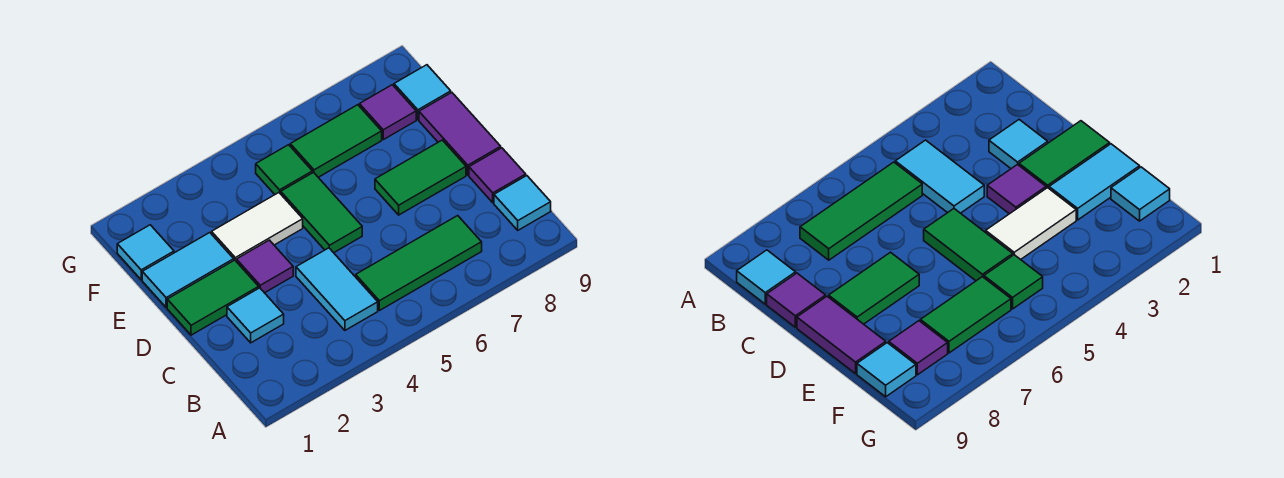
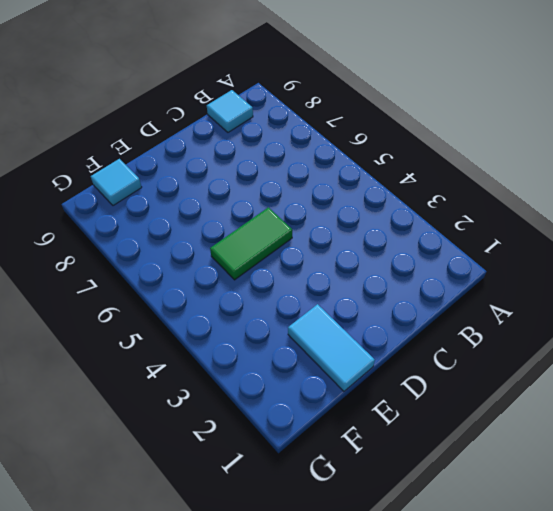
none -> cyan 1x2 tile [296,248,378,330]
none -> green 1x3 tile [356,216,482,311]
none -> cyan 1x1 tile [227,288,284,343]

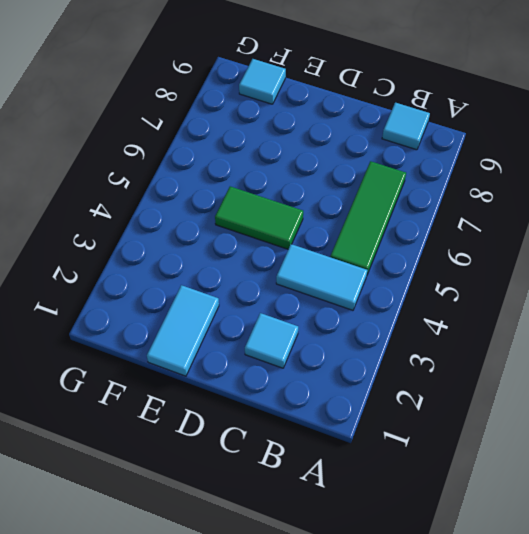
none -> purple 1x1 tile [469,148,526,203]
none -> green 1x2 tile [167,260,259,335]
none -> purple 1x1 tile [237,240,293,293]

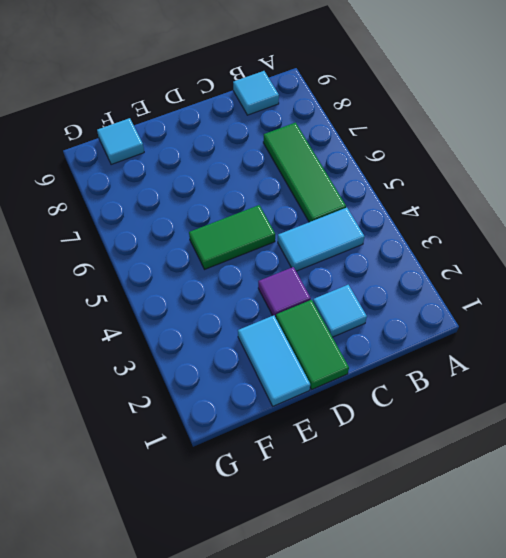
none -> purple 1x1 tile [469,148,526,203]
none -> green 1x2 tile [375,140,466,215]
none -> purple 1x2 tile [419,93,501,175]

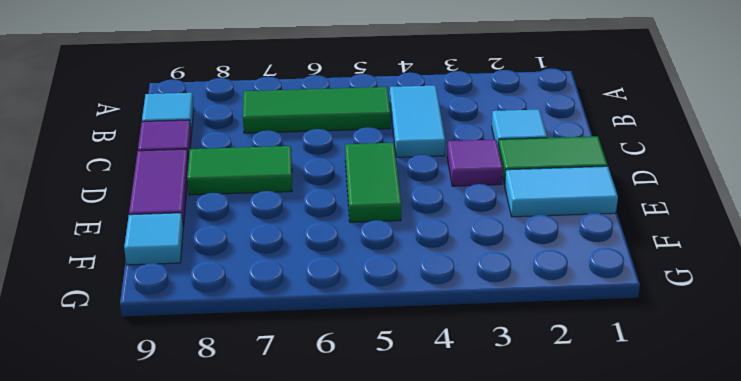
none -> white 1x2 tile [212,193,303,262]
none -> cyan 1x1 tile [117,225,174,280]
none -> green 1x1 tile [256,145,312,194]

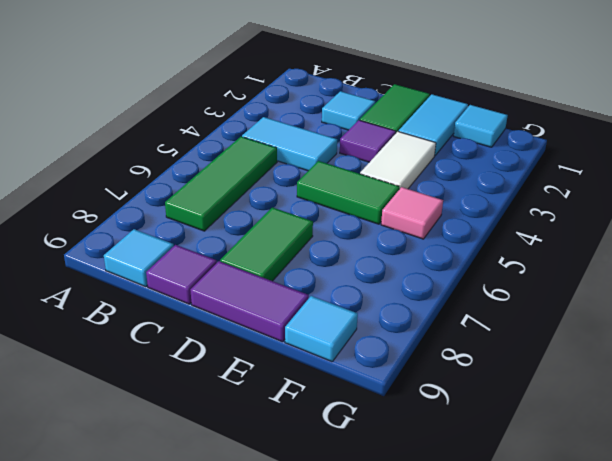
pink 1x1 tile [381,187,443,239] -> green 1x1 tile [256,145,312,194]
none -> green 1x2 tile [290,105,382,177]
none -> purple 1x1 tile [359,85,416,140]

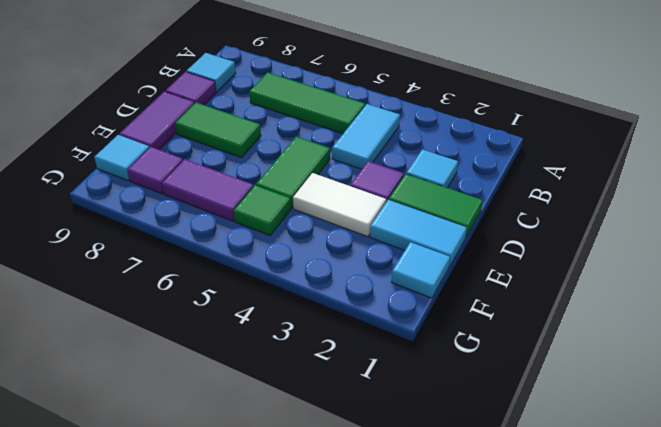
purple 1x2 tile [162,159,253,221] -> green 1x2 tile [290,105,382,177]

